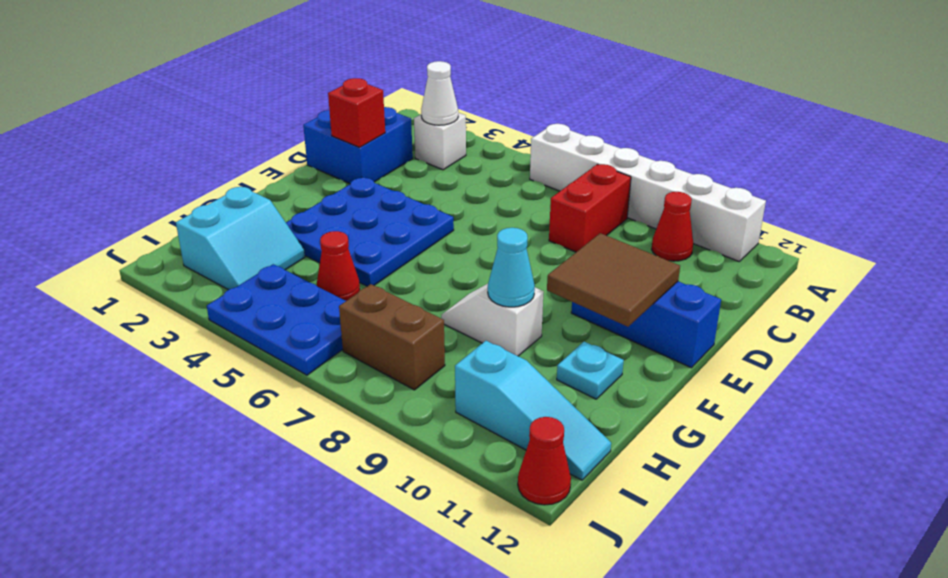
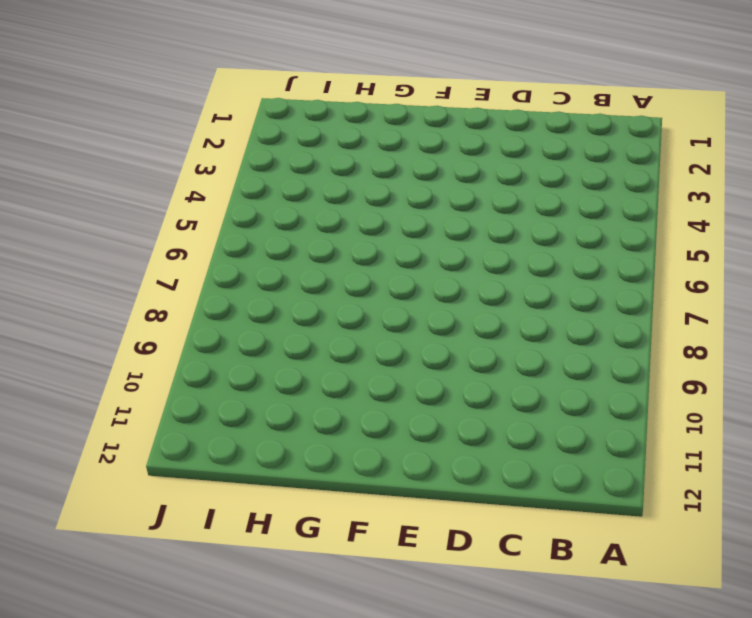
none -> white 1x6 brick [530,124,766,261]
none -> white 1x1 brick [414,113,466,170]
none -> red 1x2 brick [549,164,631,252]

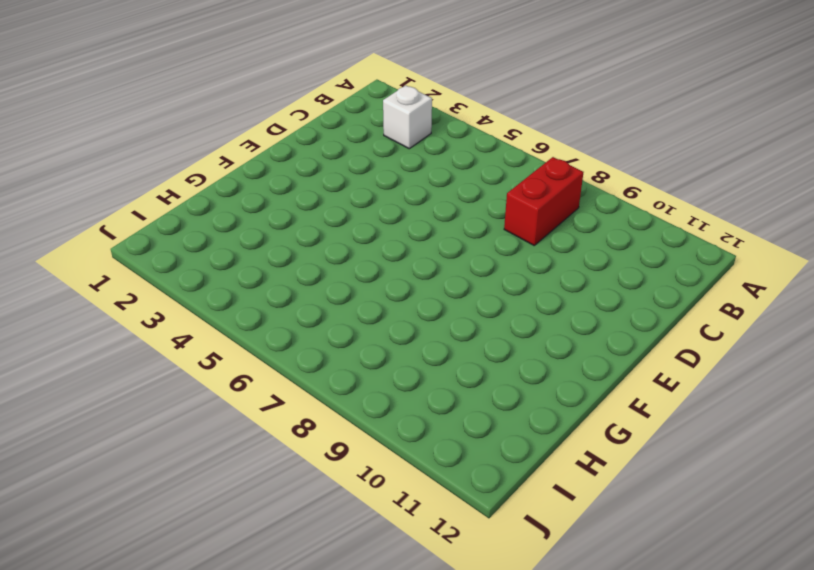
none -> white 1x6 brick [530,124,766,261]
none -> red 1x1 cone [652,192,693,261]
none -> blue 2x2 brick [303,107,413,184]

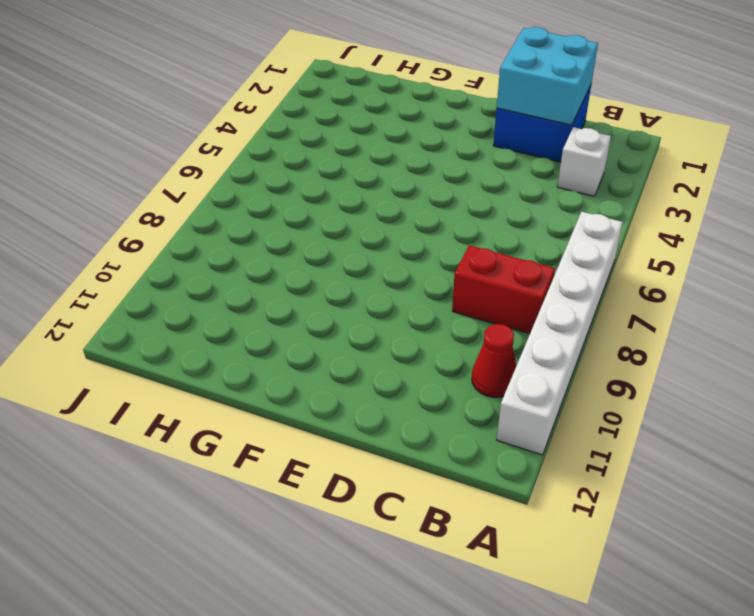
cyan 2x2 brick [497,27,598,125] -> red 1x1 brick [328,78,385,147]
none -> blue 3x3 plate [286,177,454,286]
none -> blue 1x3 brick [571,281,721,368]
none -> white 1x2 slope [441,284,544,356]

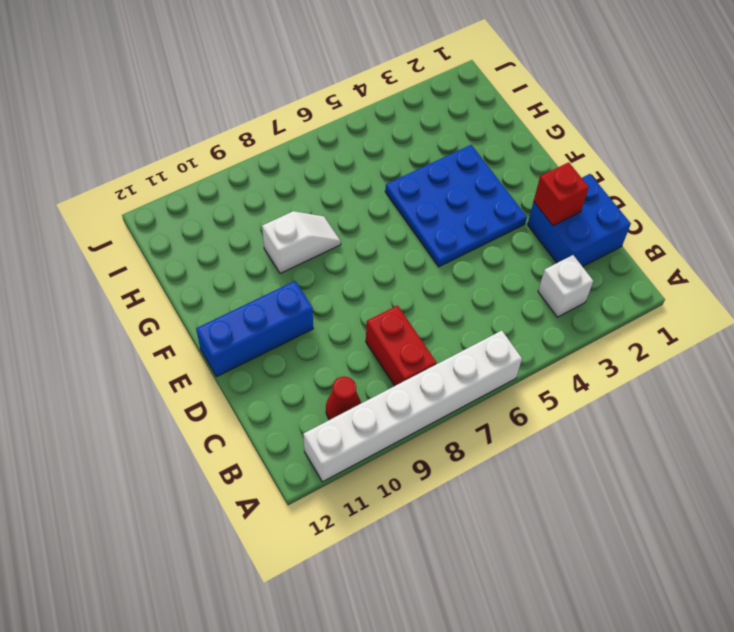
none -> cyan 1x1 plate [557,342,624,399]
none -> cyan 2x2 slope [176,187,305,290]
none -> red 1x1 cone [317,231,360,301]

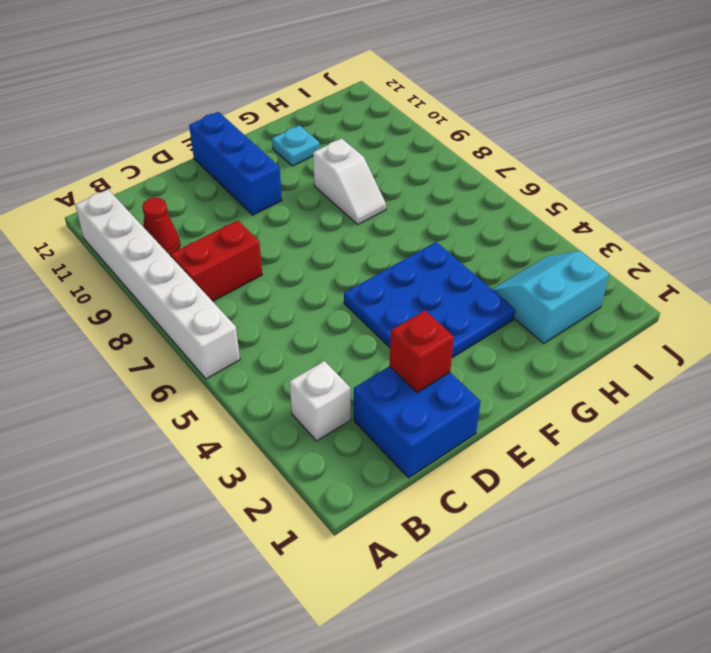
none -> red 1x1 cone [317,231,360,301]
none -> blue 2x3 plate [207,264,346,375]
none -> brown 1x2 brick [339,284,445,390]

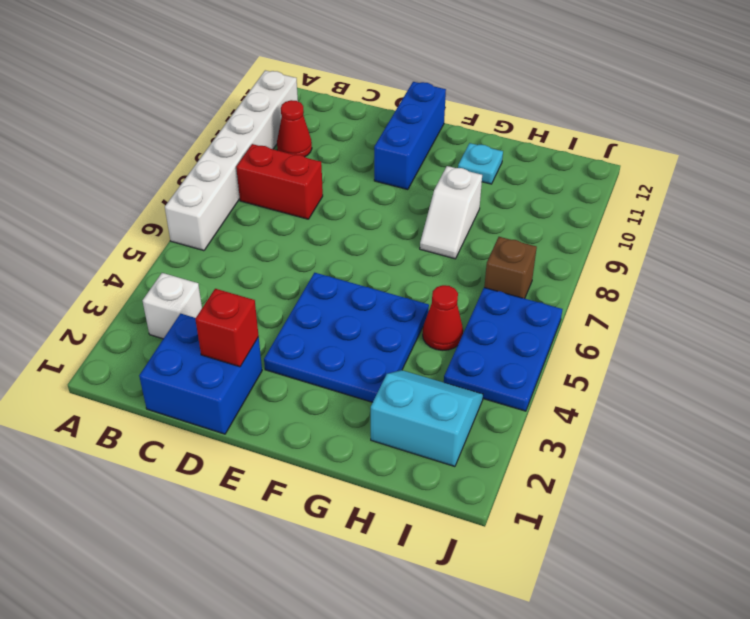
brown 1x1 brick [484,237,537,299] -> brown 1x2 brick [339,284,445,390]
none -> cyan 1x3 slope [455,341,611,480]
none -> red 1x1 cone [518,417,571,505]
none -> white 1x1 cone [421,61,458,125]

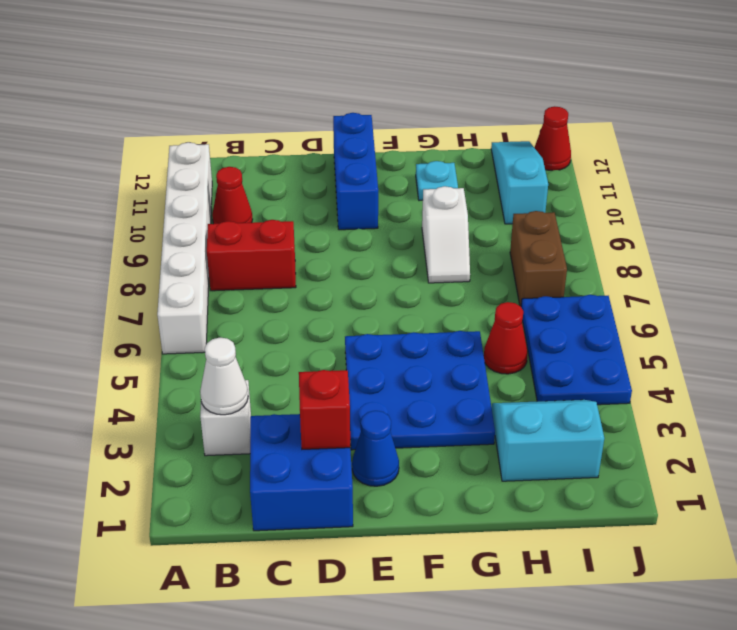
blue 1x1 cone [352,411,399,486] -> none
none -> brown 2x2 tile [547,233,680,327]
none -> cyan 1x1 cone [488,228,535,307]

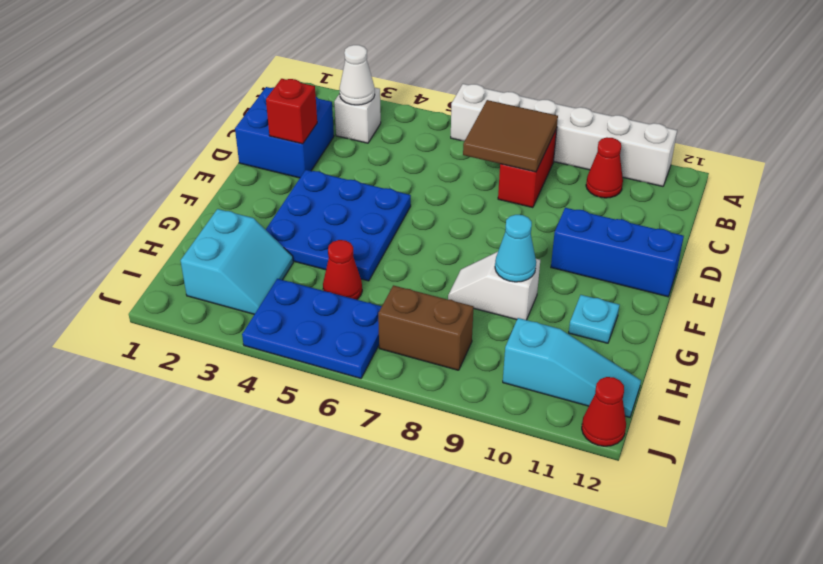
brown 2x2 tile [463,100,558,172] -> brown 2x2 tile moved to [547,233,680,327]

